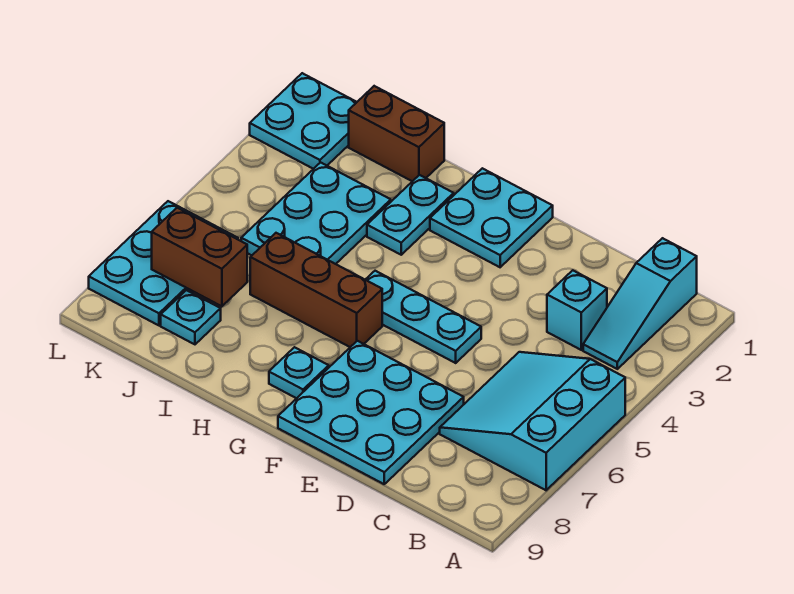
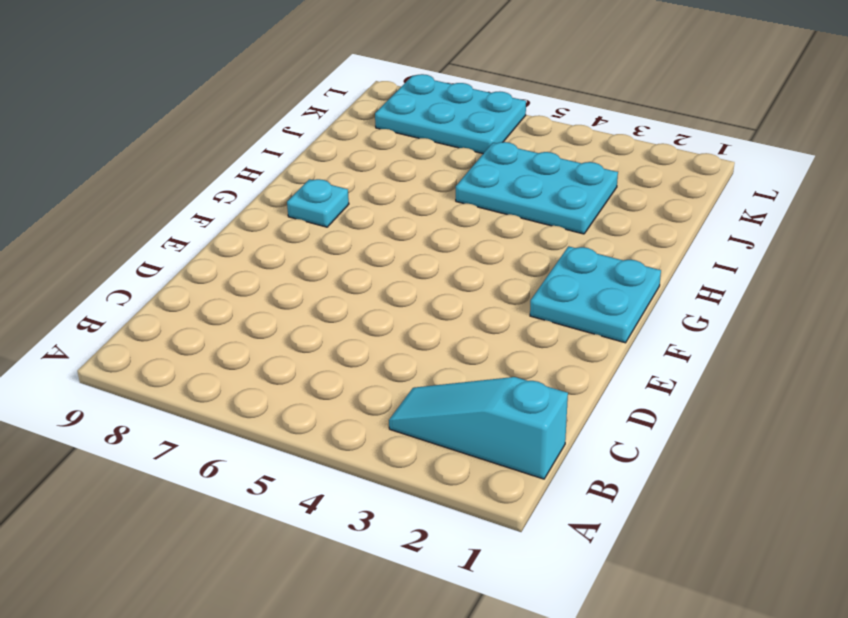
none -> cyan 3x3 slope [440,352,625,490]
none -> cyan 1x1 brick [547,270,607,350]
none -> cyan 3x3 plate [278,341,464,484]

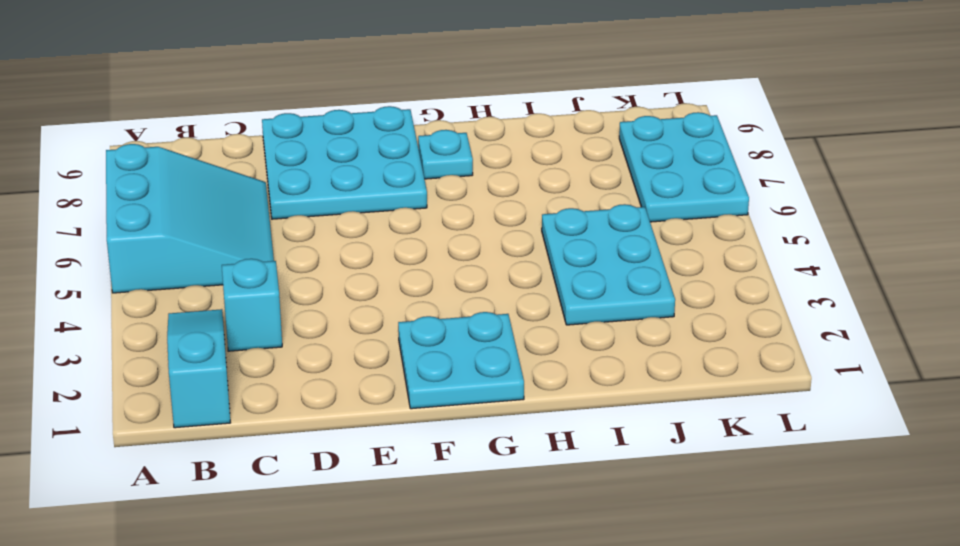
none -> cyan 1x3 plate [365,271,481,363]
none -> brown 1x3 brick [250,233,382,347]
none -> cyan 1x2 plate [367,175,454,255]

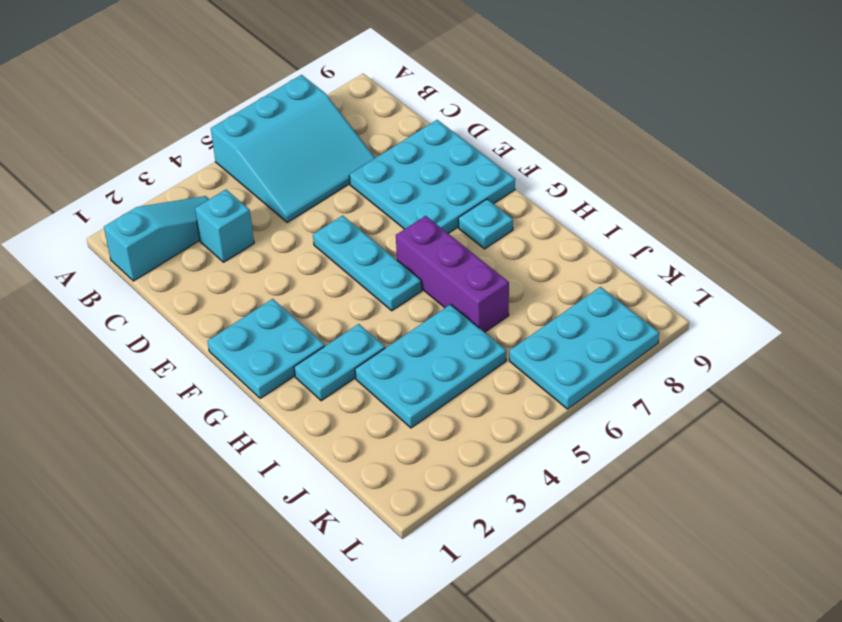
purple 1x3 brick [396,216,509,332] -> brown 1x3 brick [250,233,382,347]
none -> brown 1x2 brick [349,86,444,181]
none -> cyan 1x1 plate [161,290,221,344]
none -> cyan 2x2 plate [250,73,357,169]

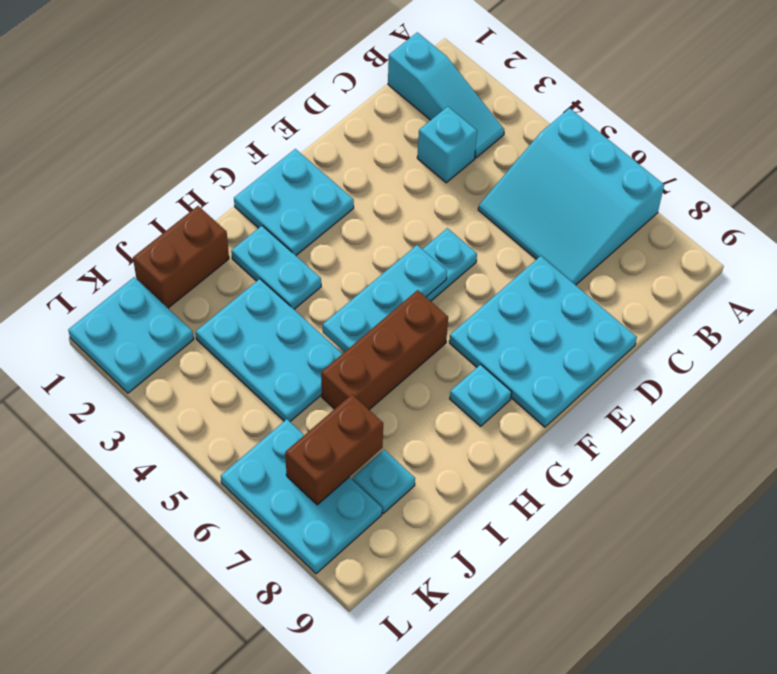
cyan 1x3 plate [323,245,447,352] -> none

